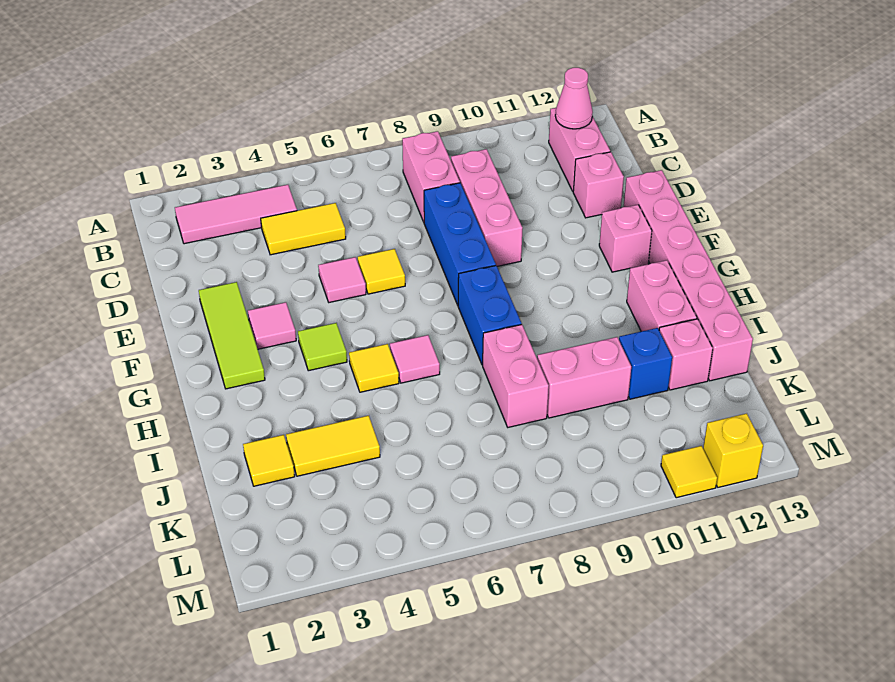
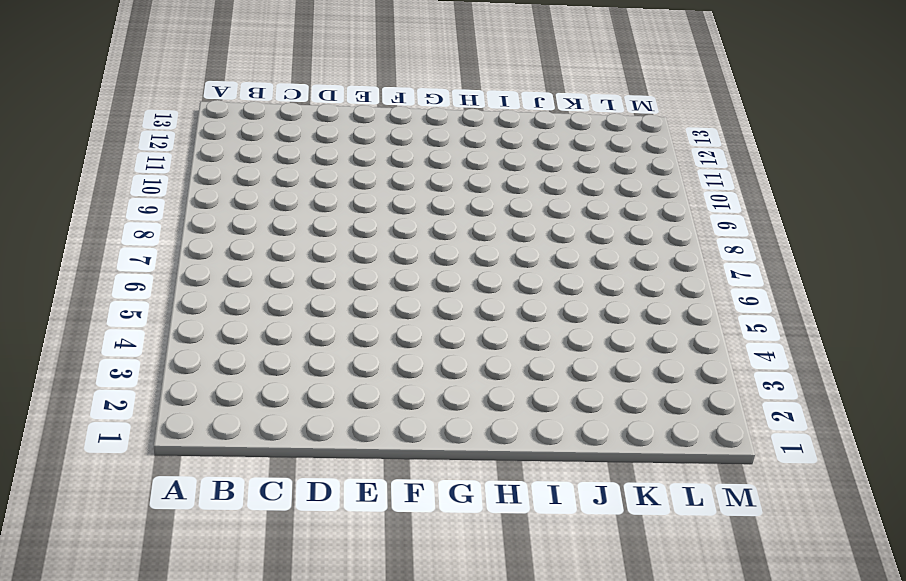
none -> pink 1x3 tile [175,185,297,244]
none -> pink 1x2 brick [402,131,460,222]
none -> pink 1x2 brick [549,108,610,191]

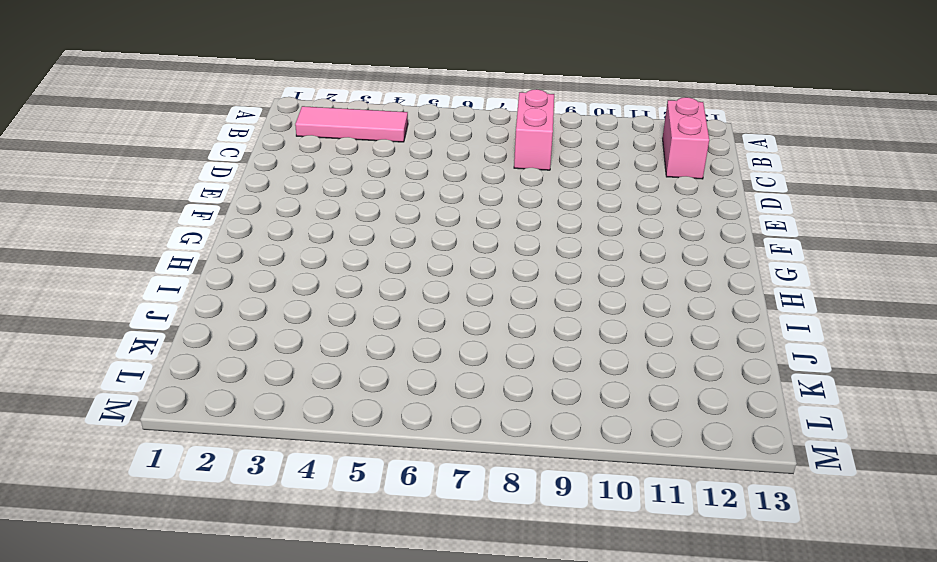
none -> yellow 1x2 tile [261,203,346,255]
none -> pink 1x3 brick [451,149,523,266]
none -> blue 1x3 brick [424,183,496,305]

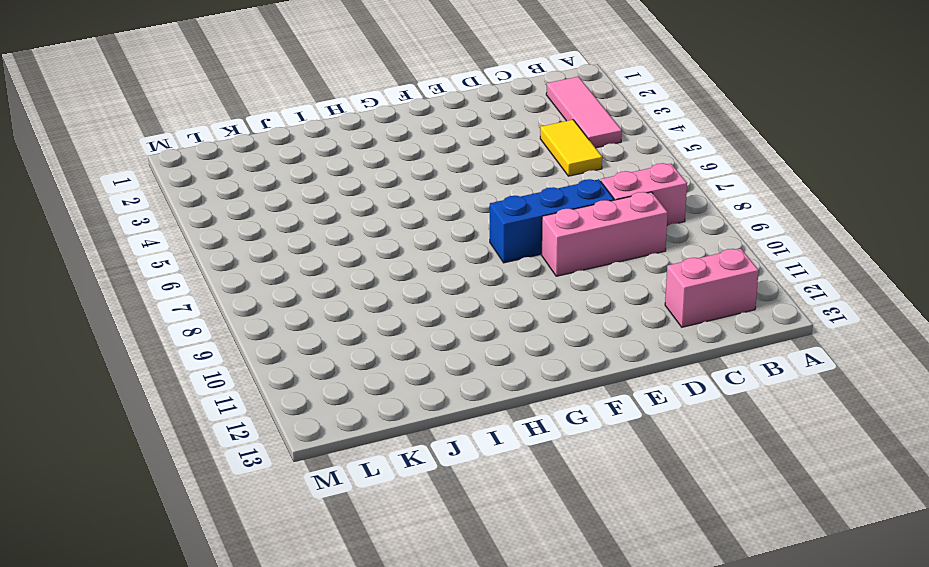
none -> pink 1x1 brick [573,152,624,218]
none -> lime 1x3 tile [199,282,265,389]
none -> pink 1x1 tile [318,257,366,302]

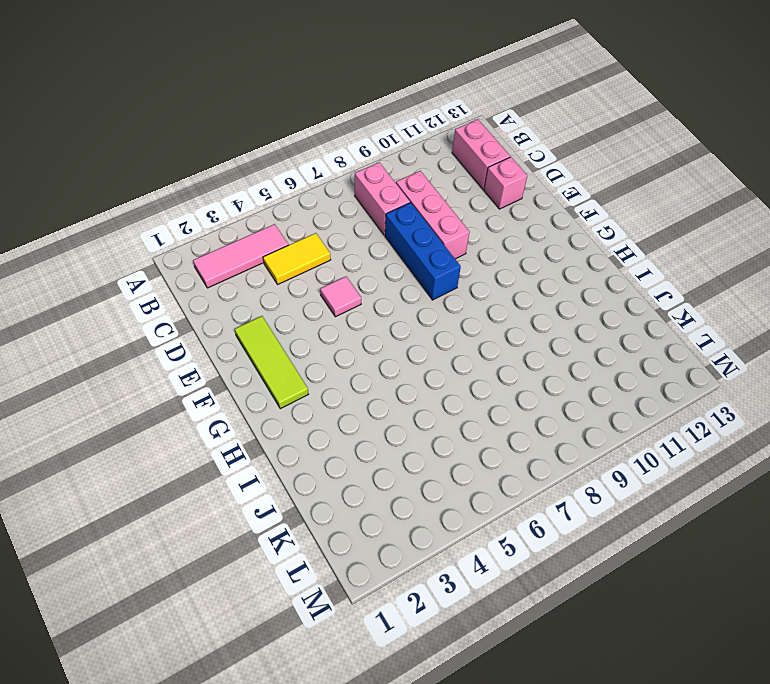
none -> yellow 1x1 tile [358,249,405,294]
none -> pink 1x6 brick [624,170,753,381]
none -> pink 1x1 tile [248,302,296,349]

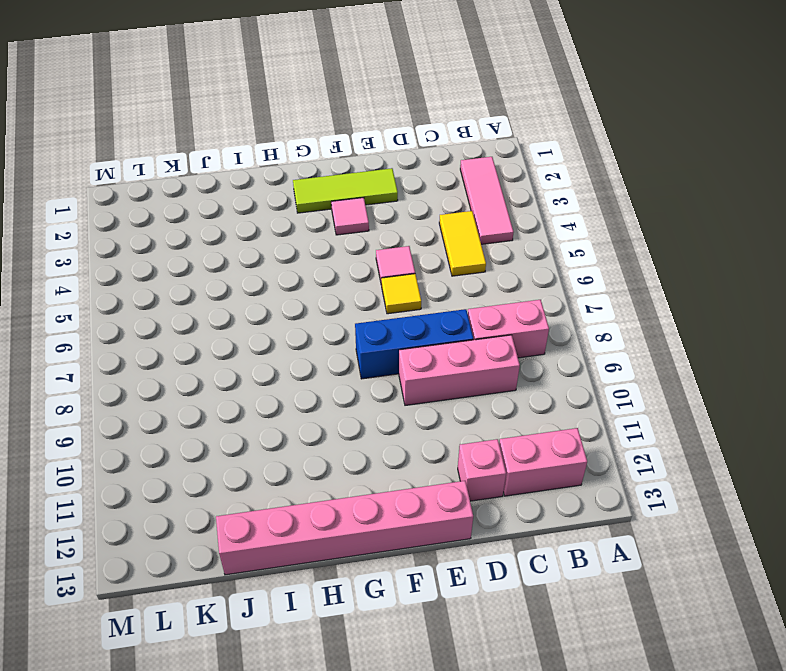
none -> pink 1x1 brick [599,205,652,272]
none -> lime 1x1 tile [298,323,347,371]
none -> blue 1x2 brick [458,266,522,365]

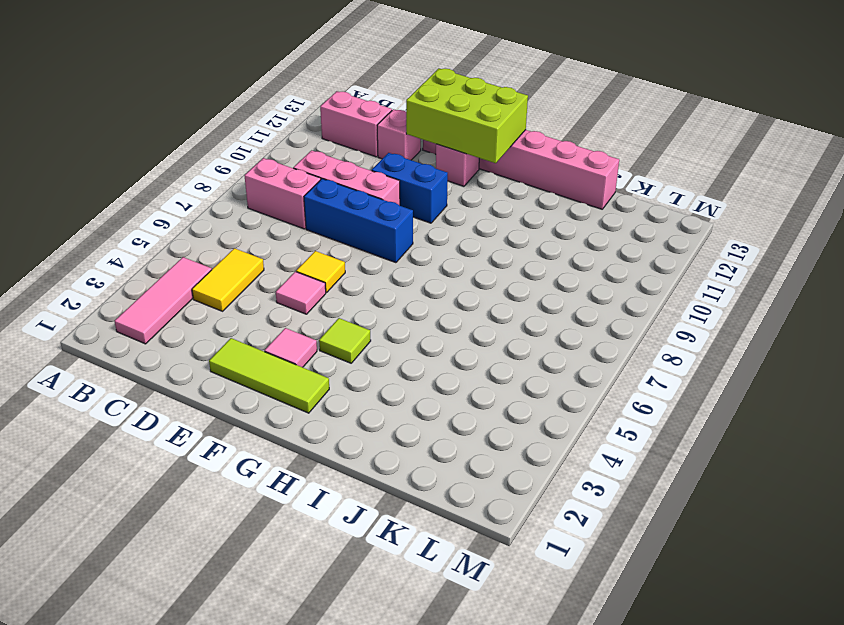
blue 1x2 brick [372,153,448,223] -> blue 1x2 brick moved to [458,266,522,365]
lime 2x3 brick [406,68,528,163] -> none
none -> yellow 1x1 tile [349,344,399,392]
none -> pink 1x1 tile [390,335,440,383]
none -> pink 1x2 brick [627,260,697,331]

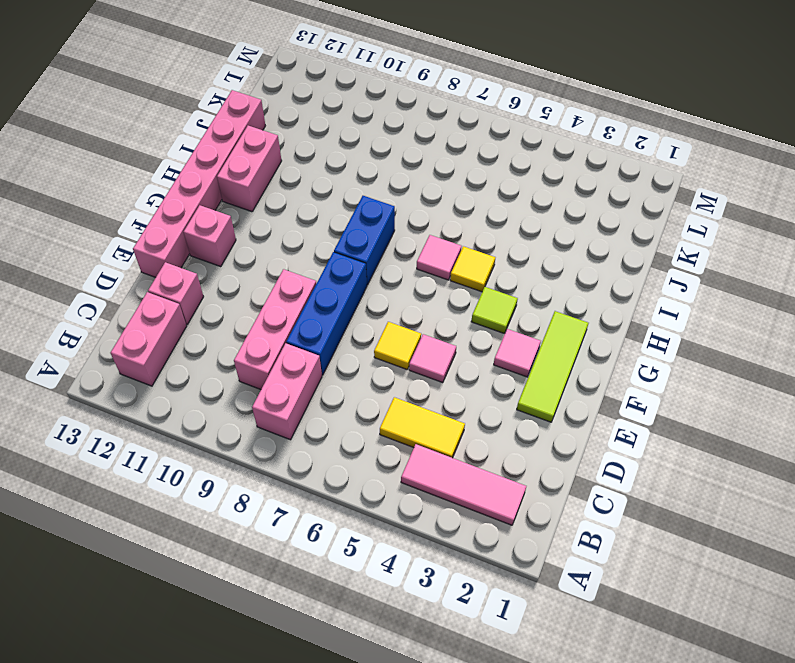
none -> pink 1x2 brick [483,325,549,427]
none -> yellow 1x1 tile [243,435,295,486]
none -> yellow 1x2 tile [286,416,380,476]

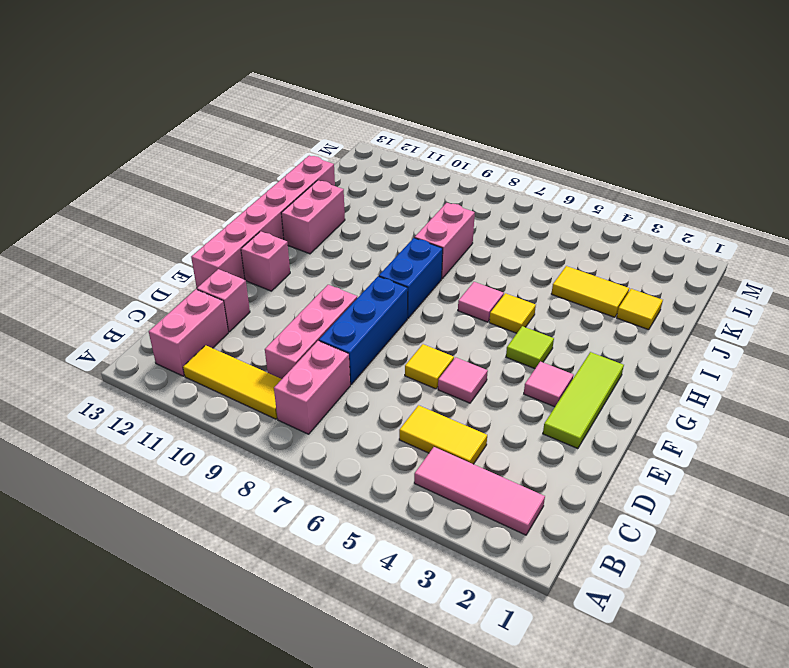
yellow 1x3 tile [183,345,282,419] -> none
none -> pink 1x2 brick [537,337,631,418]
none -> blue 1x1 brick [619,328,672,399]
none -> pink 1x1 brick [659,319,713,390]

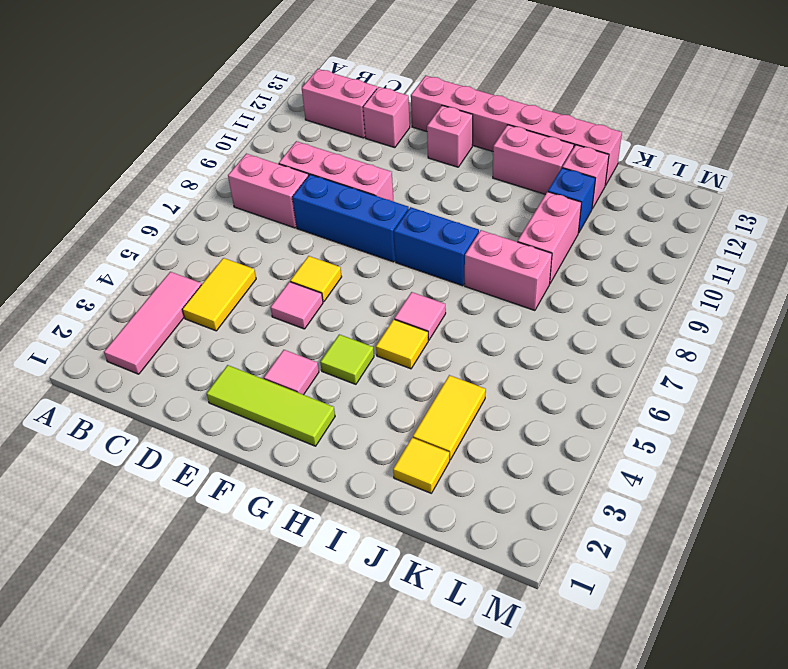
none -> yellow 1x1 tile [661,446,717,498]
none -> yellow 1x1 brick [703,413,763,487]
none -> pink 1x1 cone [555,68,593,129]

